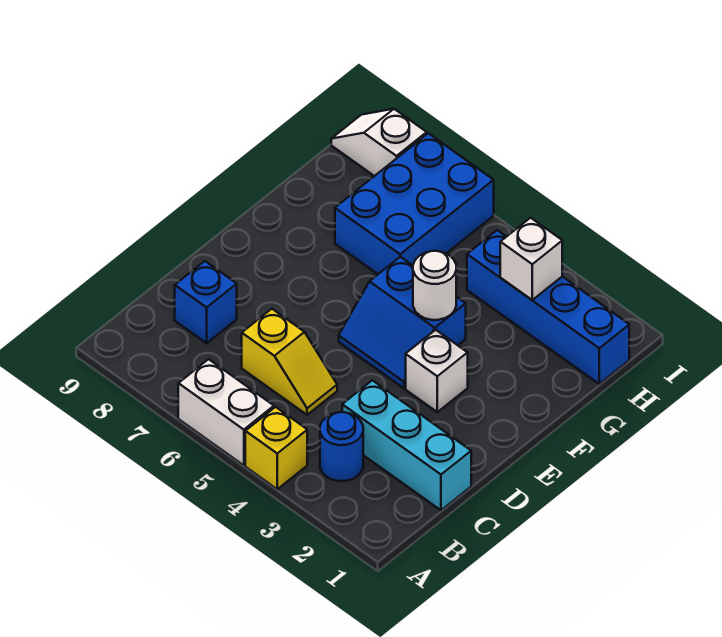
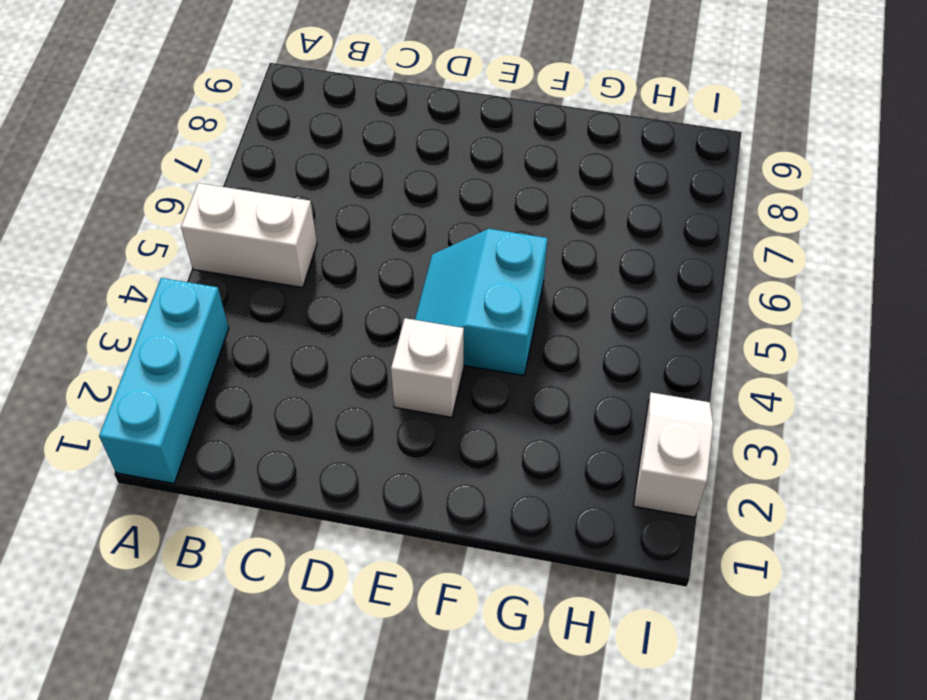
cyan 1x3 brick [99,278,229,483] -> cyan 1x3 brick moved to [342,380,471,510]
white 1x2 brick [181,183,317,288] -> white 1x2 brick turned to [178,359,274,465]
cyan 2x2 slope [415,229,547,376] -> blue 2x2 slope [339,257,466,388]
white 1x2 slope [633,392,713,517] -> white 1x2 slope moved to [331,109,427,176]
none -> yellow 1x1 brick [245,407,307,489]
none -> blue 1x1 round brick [320,412,363,481]
none -> yellow 1x2 slope [242,309,337,415]

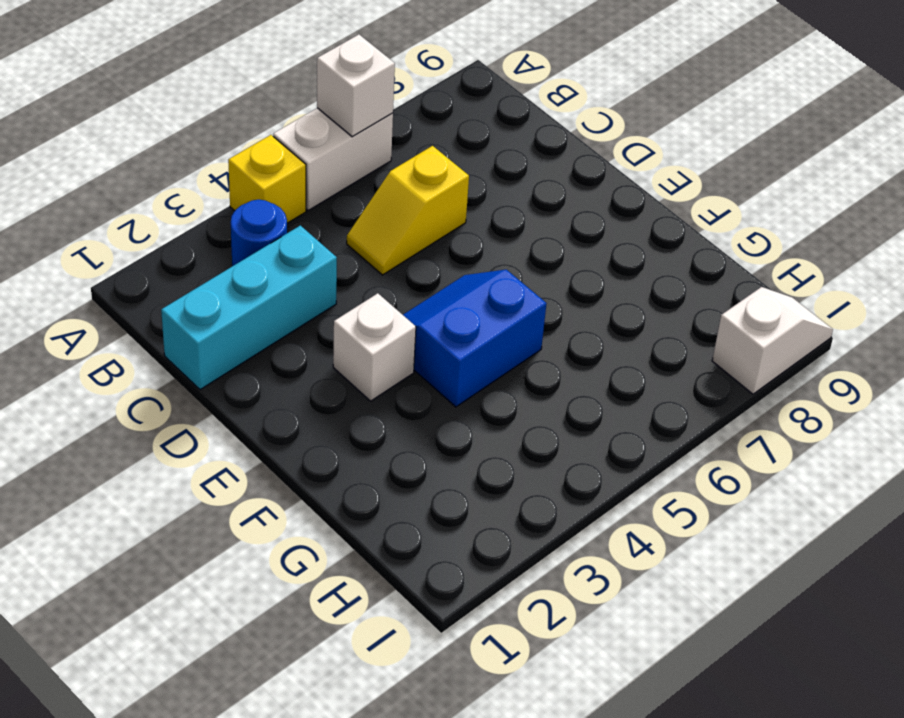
white 1x1 brick [317,34,395,137] -> white 1x1 brick moved to [500,218,562,300]
none -> blue 1x1 brick [175,261,237,343]
none -> blue 2x3 brick [335,133,494,274]
none -> blue 1x4 brick [467,230,629,384]

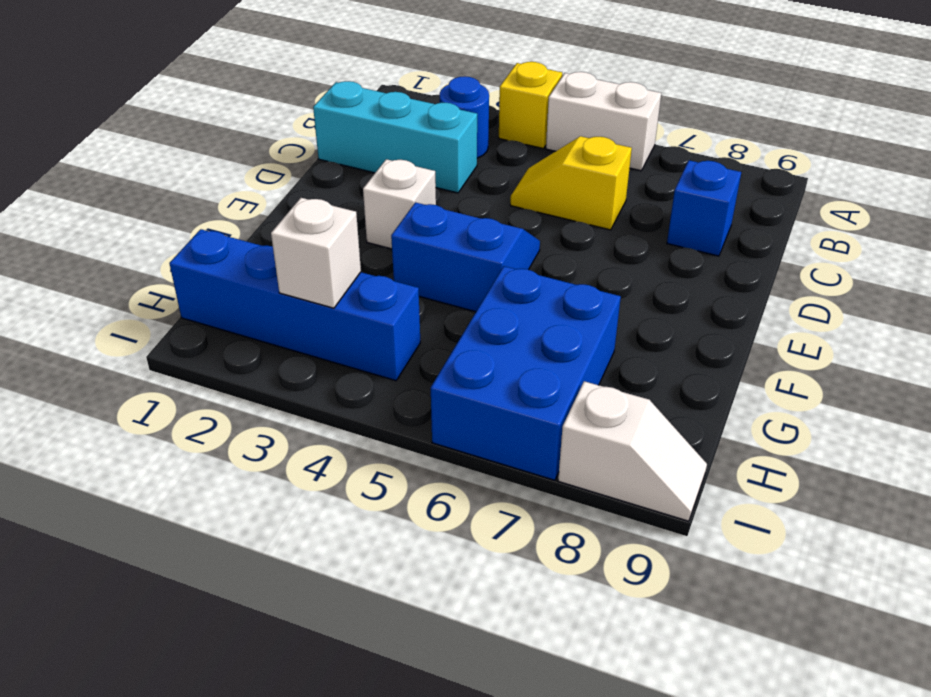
none -> white 1x1 round brick [413,251,456,320]

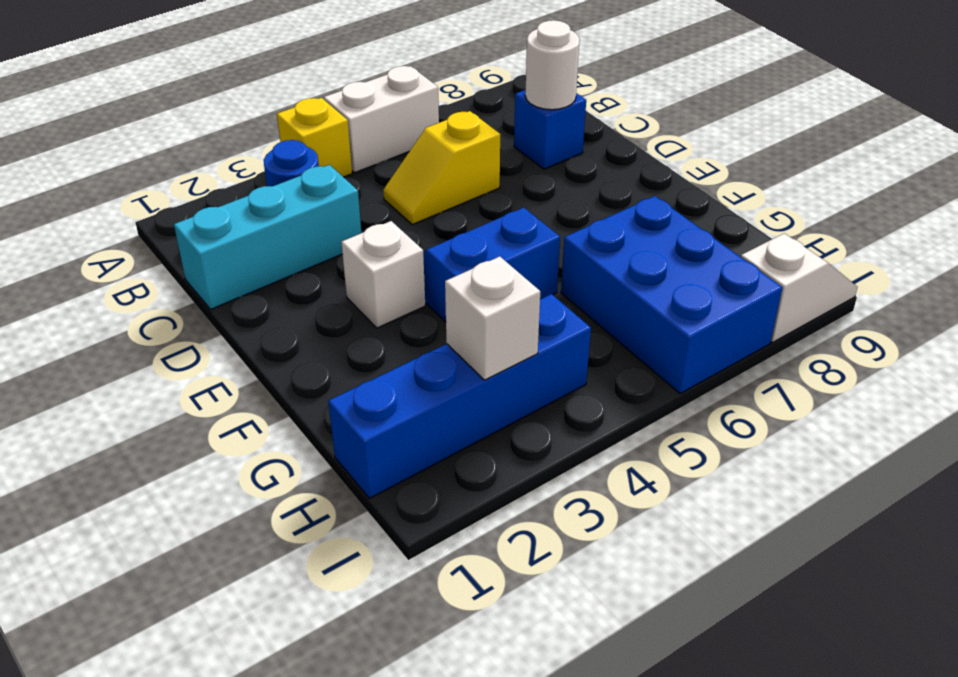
white 1x1 round brick [525,20,580,110] -> white 1x1 round brick moved to [413,251,456,320]

